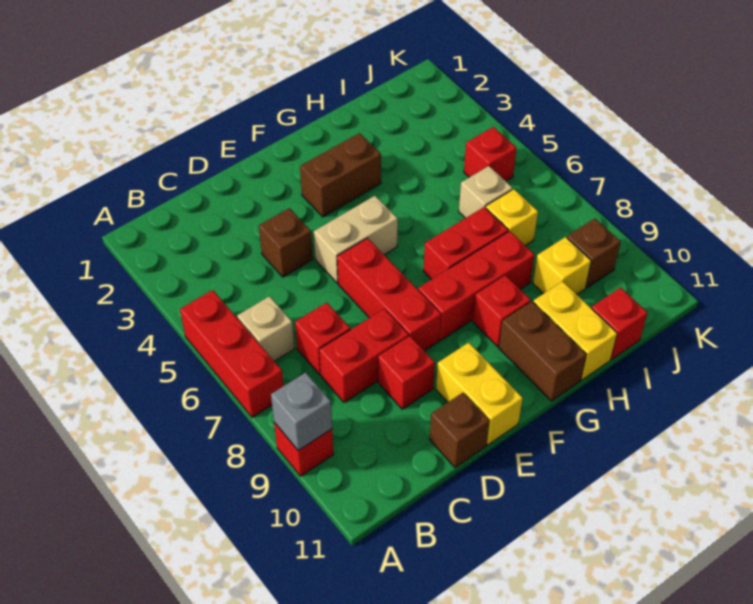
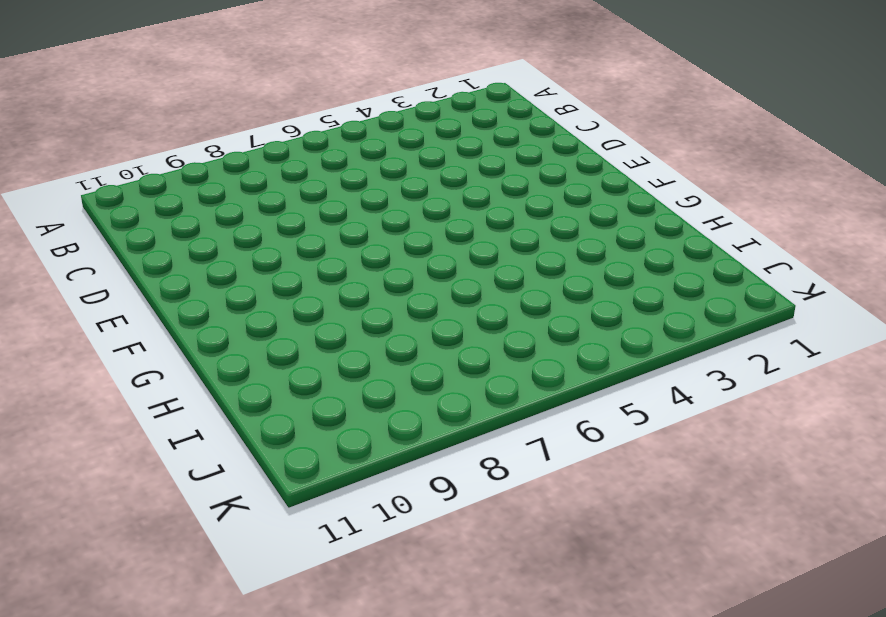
none -> red 1x3 brick [180,290,283,417]
none -> red 1x1 brick [274,422,334,476]
none -> tan 1x1 brick [237,296,294,361]

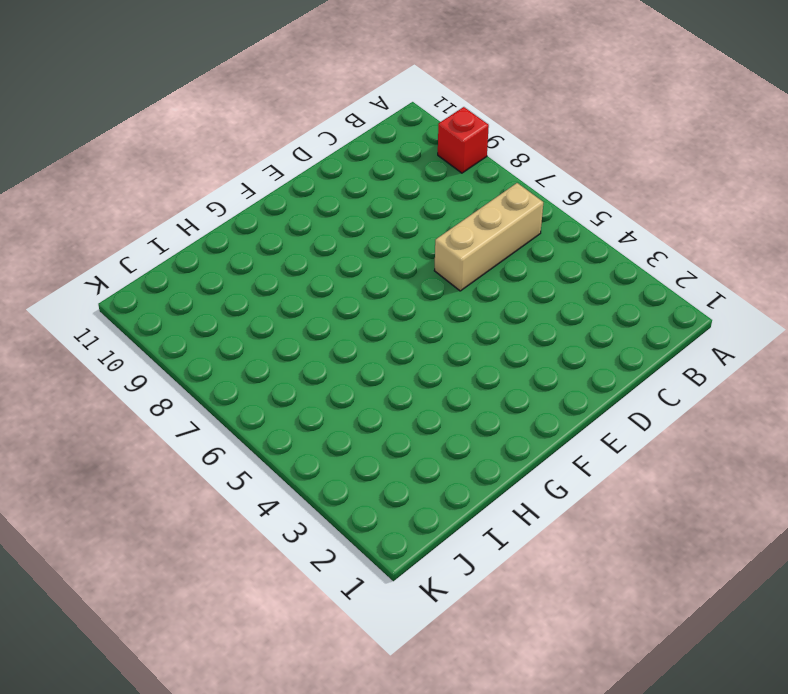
tan 1x3 brick [434,183,543,291] -> tan 1x1 brick [237,296,294,361]
none -> red 1x3 brick [180,290,283,417]
none -> red 1x1 brick [295,303,350,375]
none -> red 1x2 brick [319,309,409,402]

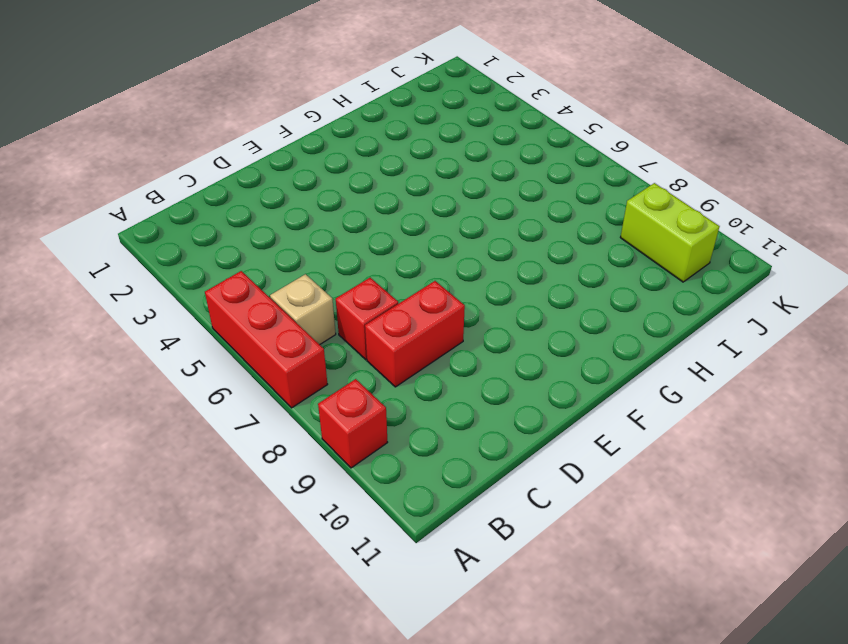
lime 1x2 brick [620,183,720,282] -> brown 1x1 brick [567,219,621,288]
none -> brown 1x1 brick [259,208,313,277]
none -> red 1x1 brick [378,336,435,409]
none -> brown 1x1 brick [430,393,490,467]

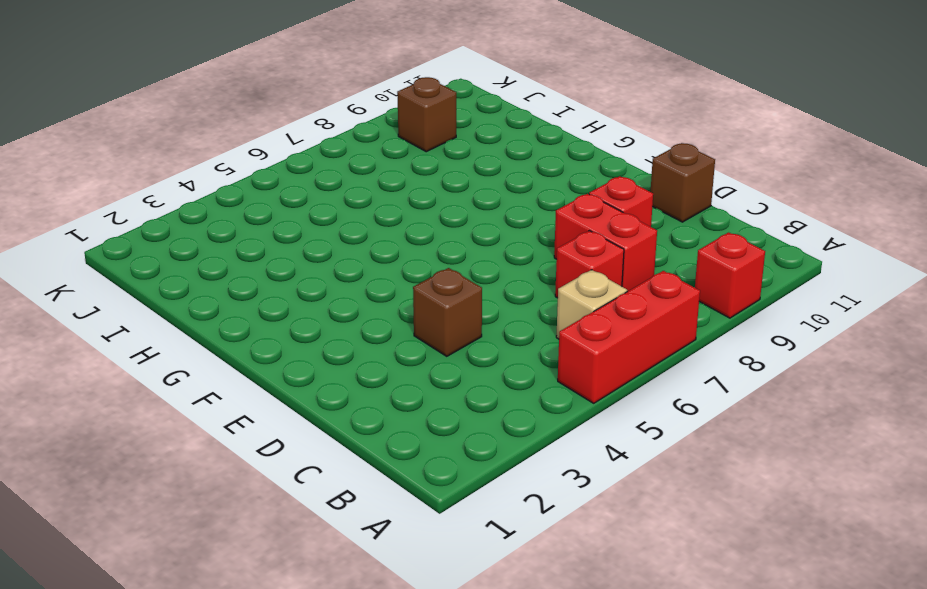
none -> tan 1x2 brick [314,196,398,283]
none -> red 1x3 brick [337,238,441,351]
none -> yellow 1x2 brick [436,343,523,445]

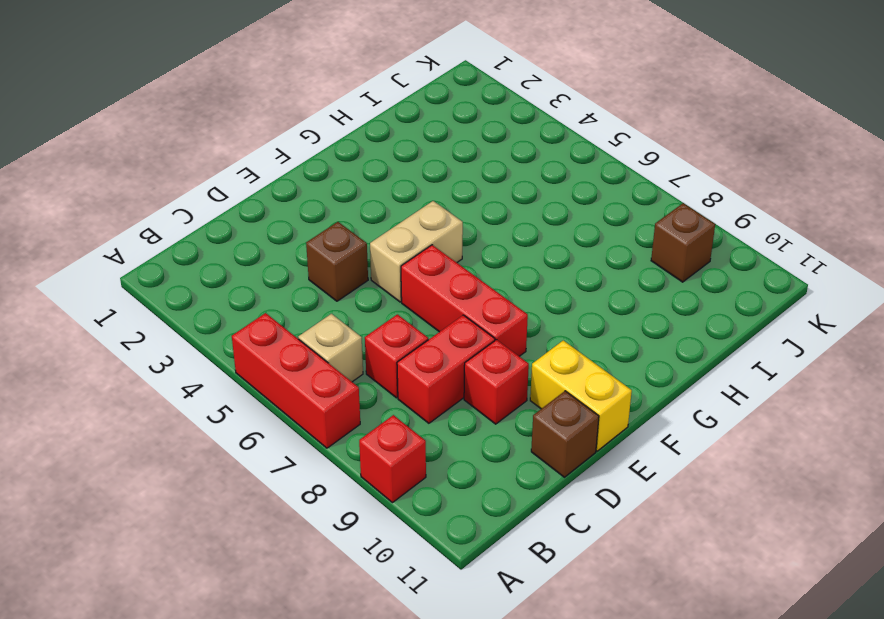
none -> brown 1x2 brick [300,133,381,217]
none -> red 1x3 brick [418,231,534,340]
none -> red 1x2 brick [423,207,508,280]

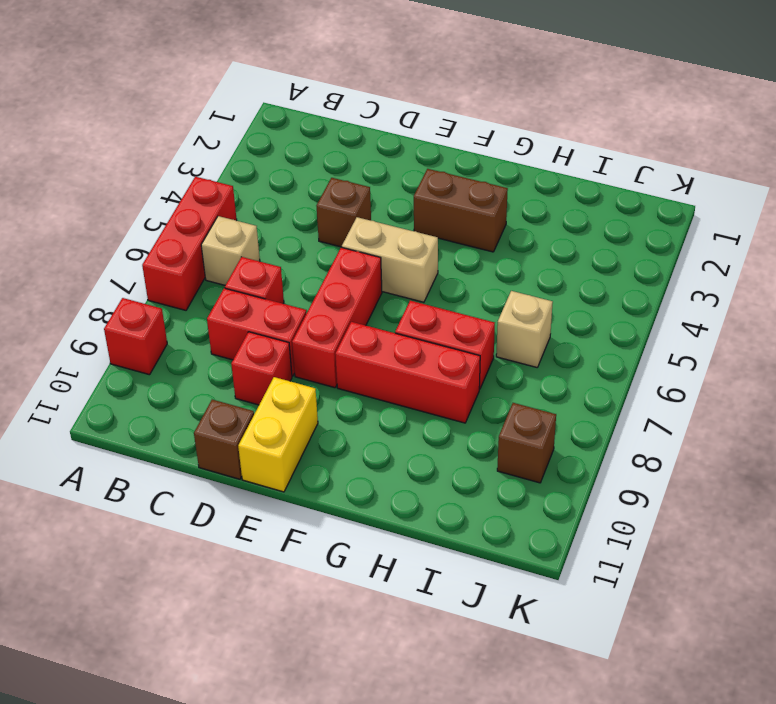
none -> red 1x1 brick [473,275,531,347]
none -> brown 1x2 brick [499,301,586,401]
none -> yellow 1x2 brick [533,281,617,380]

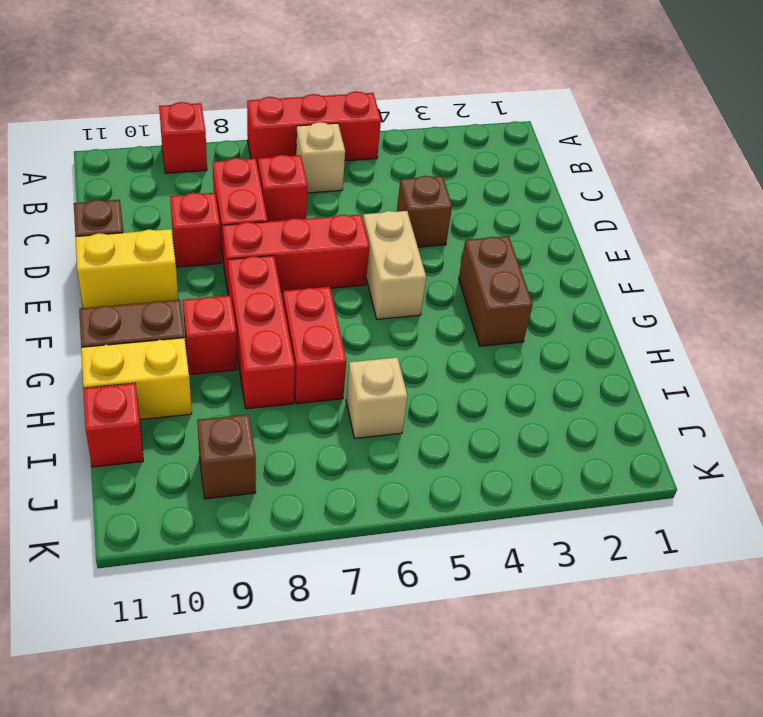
none -> yellow 1x1 brick [486,189,538,246]
none -> yellow 1x1 brick [533,237,591,294]
none -> red 1x1 brick [464,127,517,181]

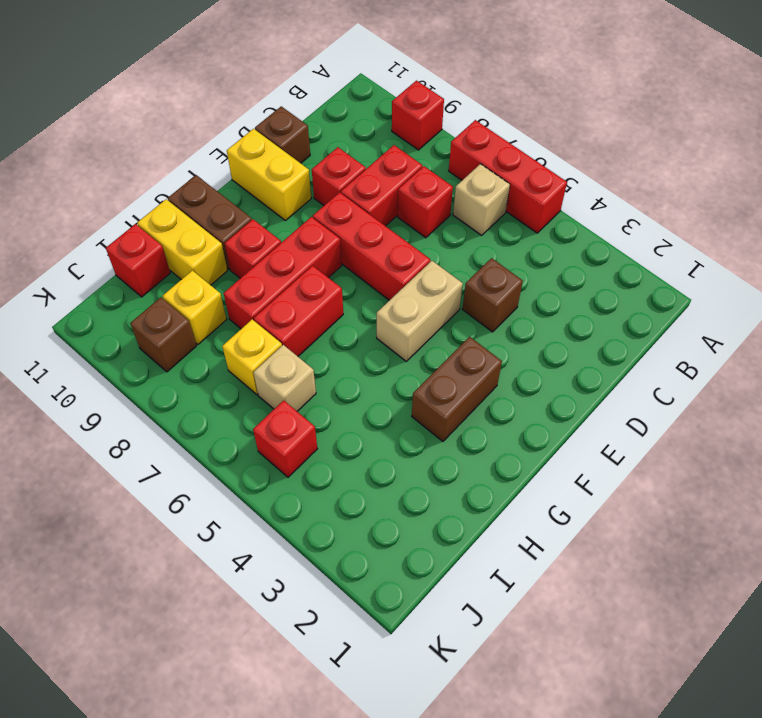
none -> grey 1x1 brick [271,372,332,451]

